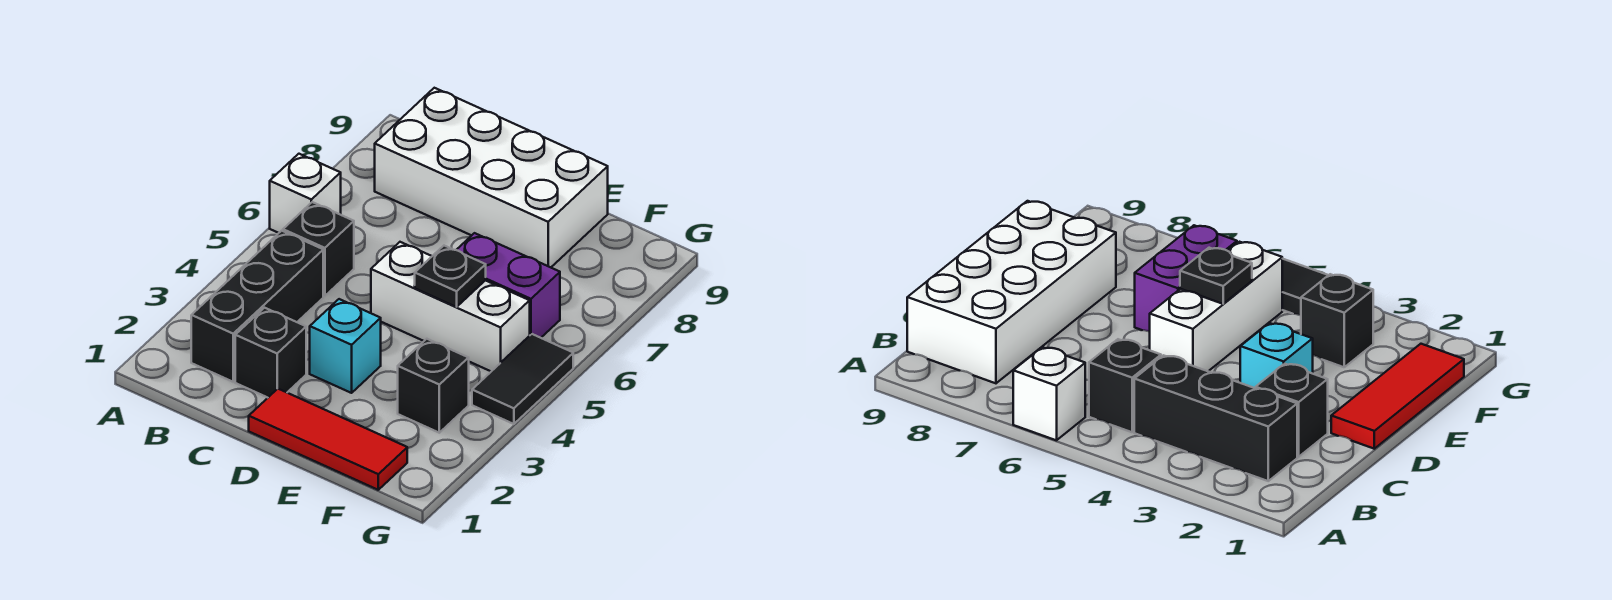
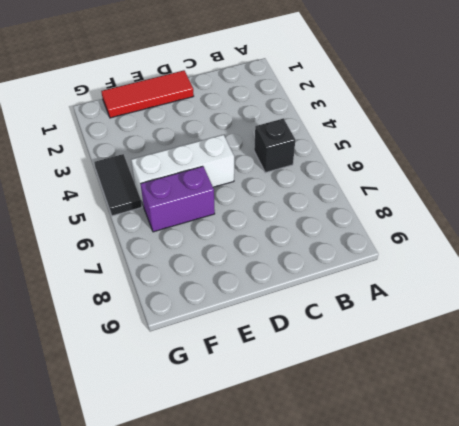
none -> white 1x1 brick [270,154,341,233]
none -> black 1x3 brick [191,231,323,382]
none -> white 2x4 brick [375,88,608,267]

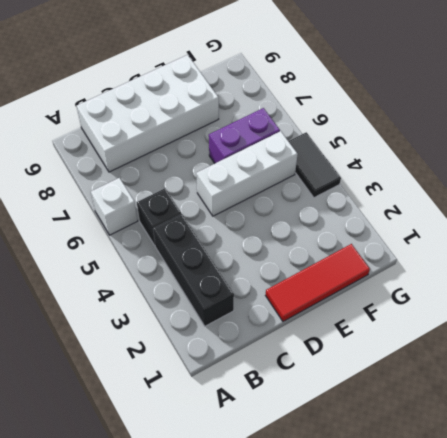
none -> black 1x1 brick [235,308,306,398]
none -> cyan 1x1 brick [310,299,381,393]
none -> black 1x1 brick [398,339,469,433]

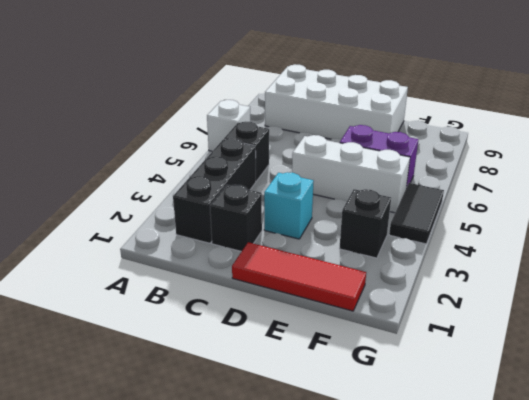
none -> black 1x1 plate [415,246,486,307]

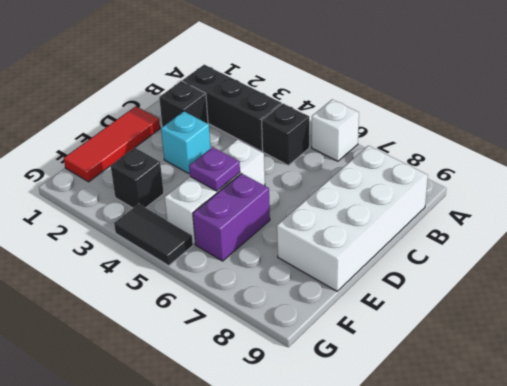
purple 1x1 plate [189,147,240,191] -> black 1x1 plate [415,246,486,307]

